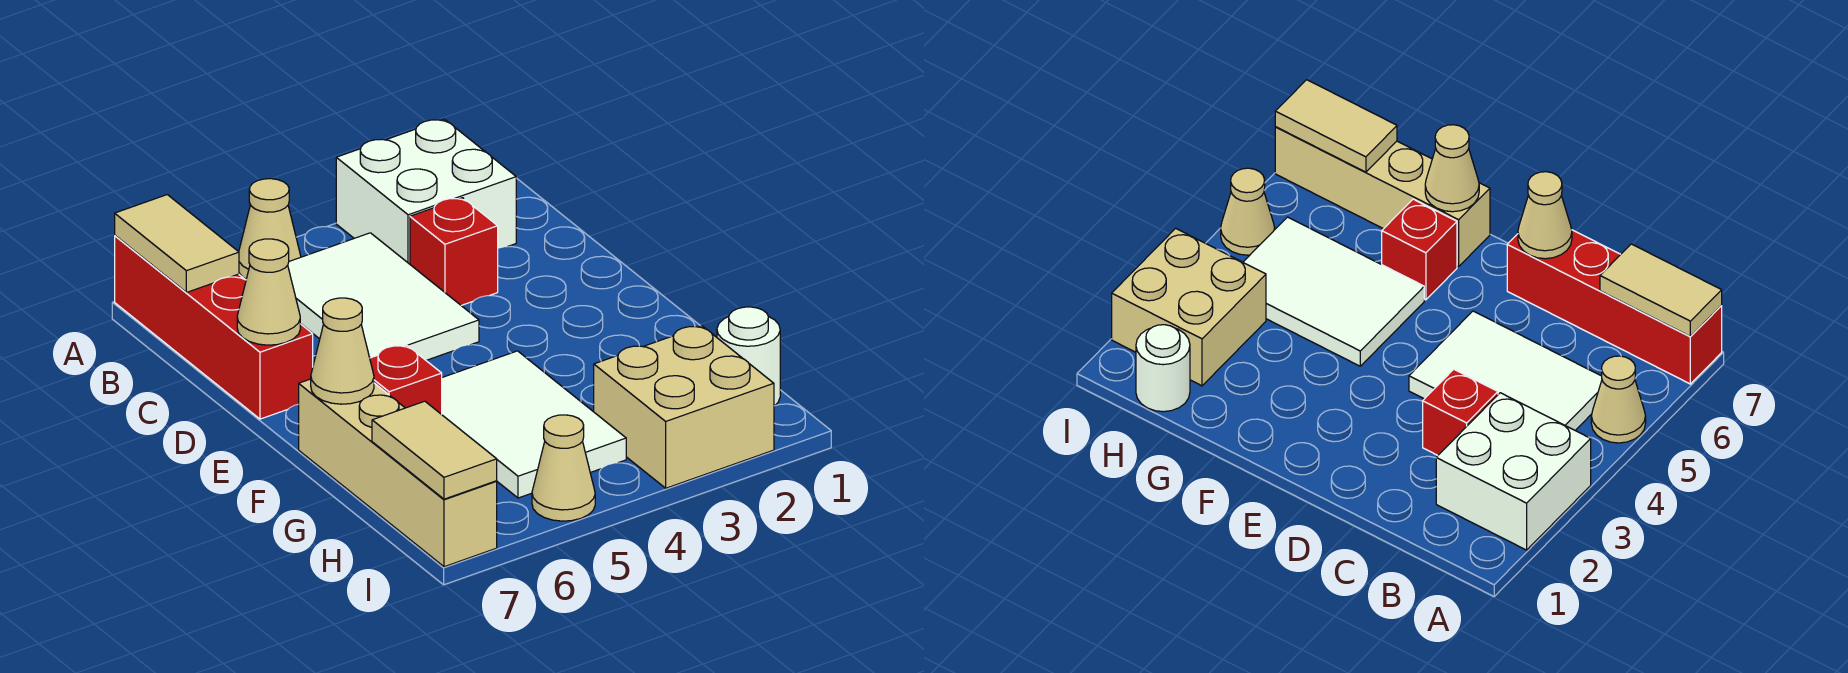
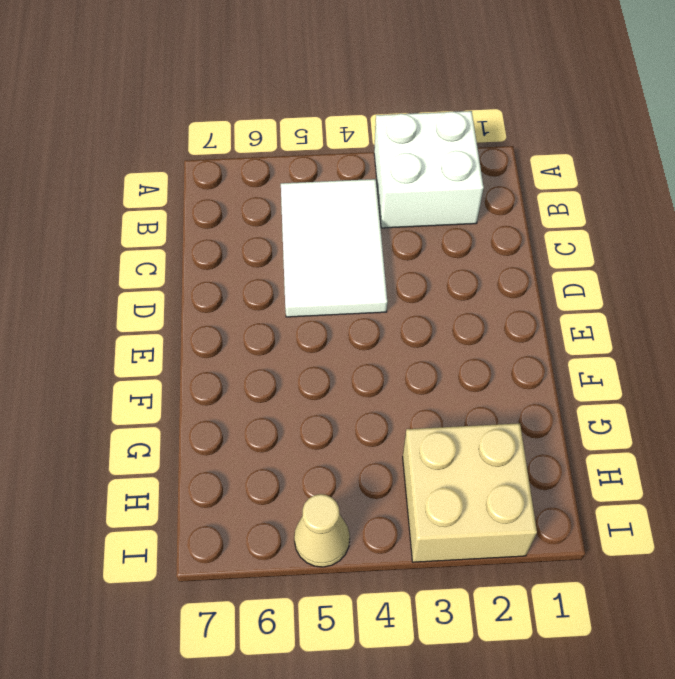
none -> tan 1x1 cone [239,179,301,279]
none -> red 1x4 brick [115,236,313,419]
none -> red 1x1 brick [410,198,498,305]

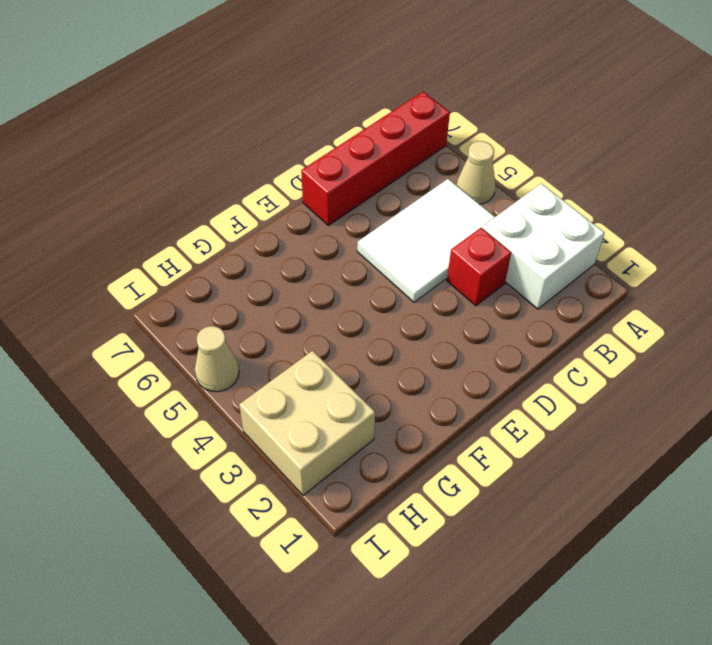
none -> white 2x3 tile [442,351,626,498]
none -> red 1x1 brick [370,345,442,414]
none -> tan 1x4 brick [299,379,497,567]

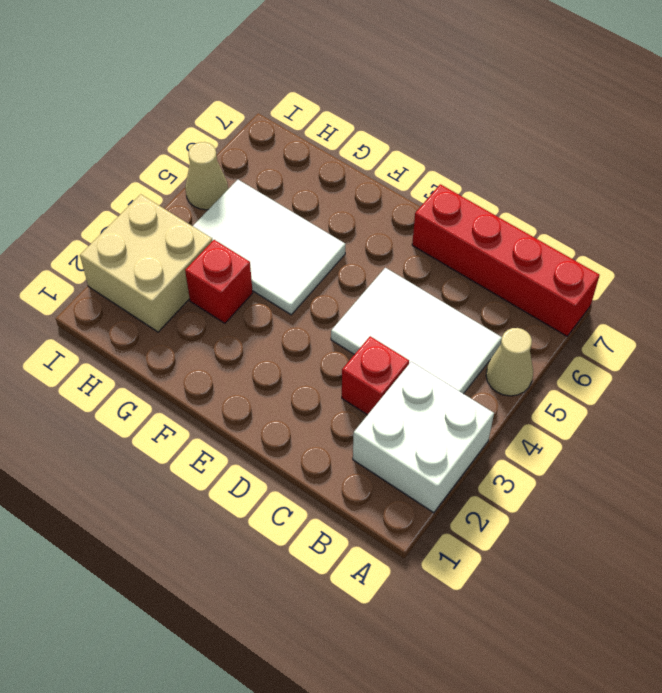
red 1x1 brick [185,240,253,323] -> red 1x1 brick moved to [370,345,442,414]
none -> tan 1x4 brick [299,379,497,567]
none -> white 1x1 round brick [717,307,780,406]
none -> tan 1x2 tile [115,195,239,292]

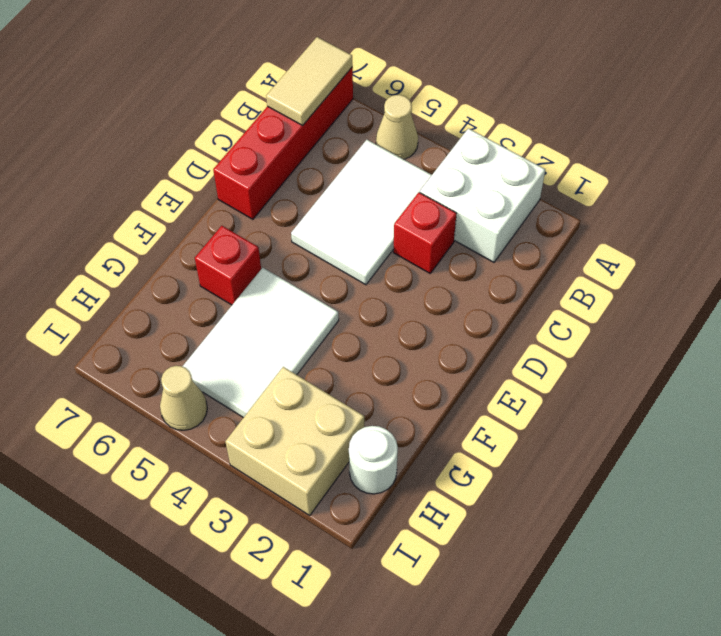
none -> tan 1x4 brick [299,379,497,567]
none -> tan 1x1 cone [237,239,300,345]
none -> tan 1x1 cone [311,298,374,404]

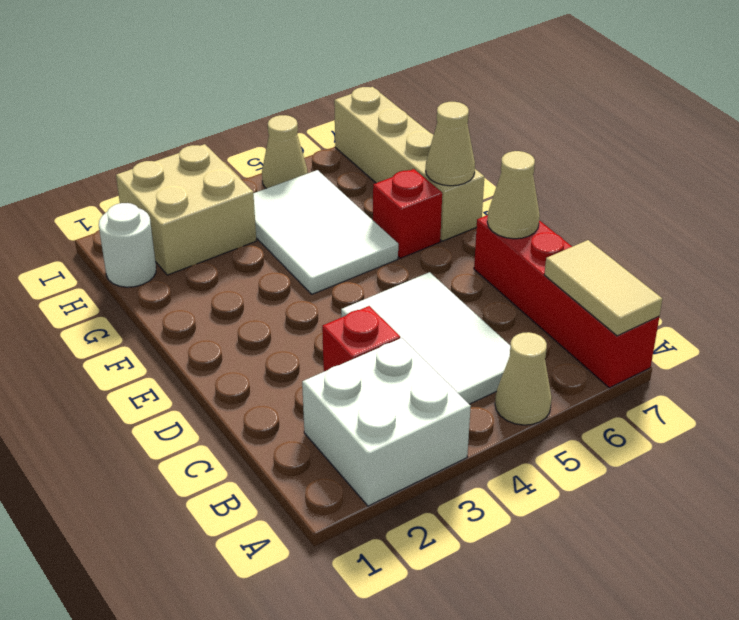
none -> tan 1x2 tile [372,401,497,499]

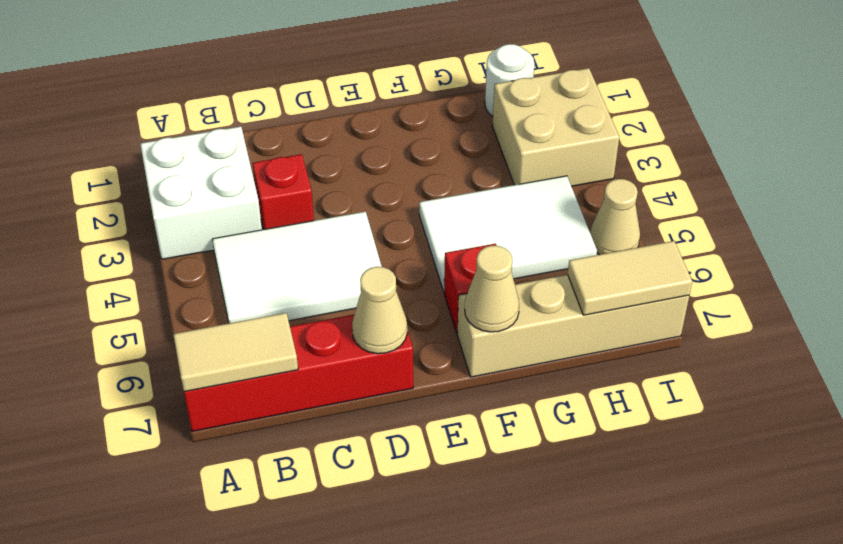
none -> tan 1x1 cone [239,179,301,279]

